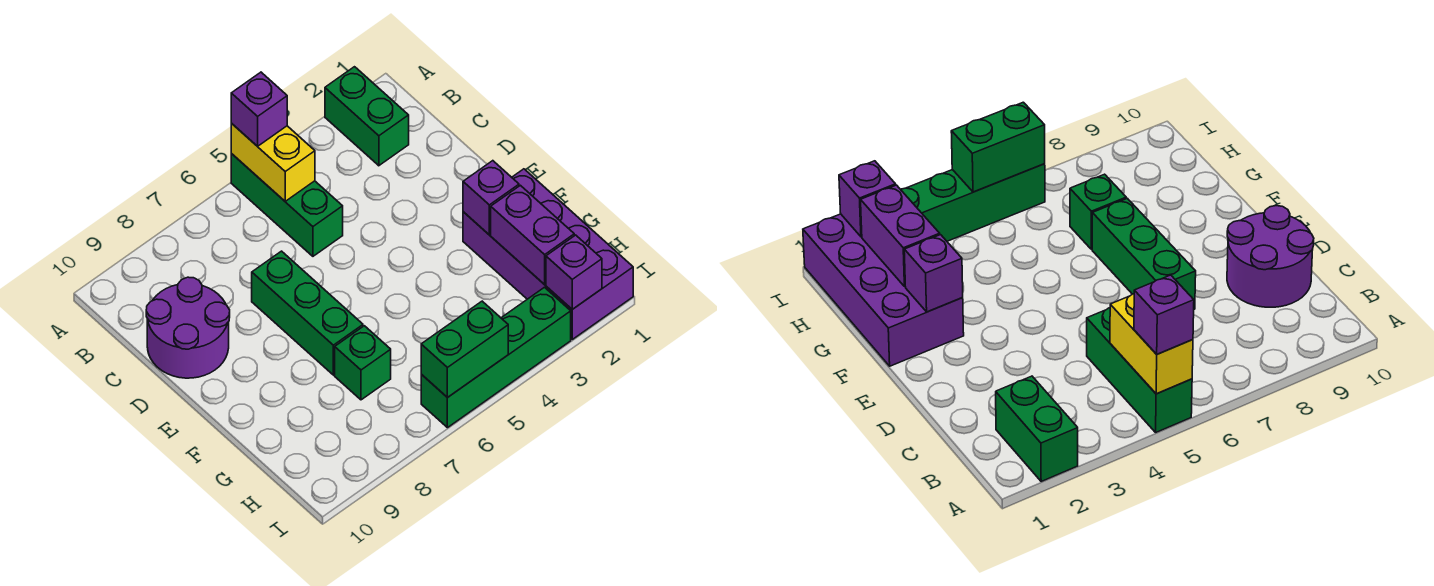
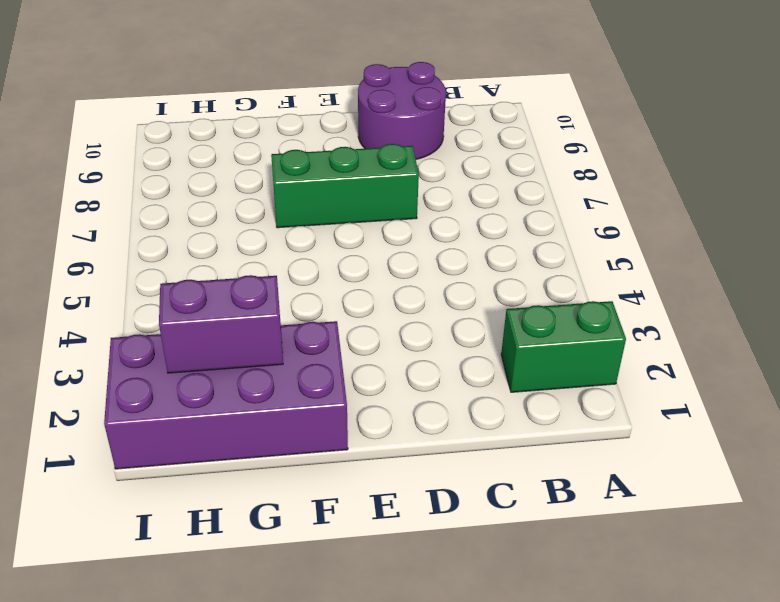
none -> green 1x3 brick [231,154,343,256]
none -> green 1x1 brick [335,326,391,400]
none -> green 1x4 brick [421,287,571,428]

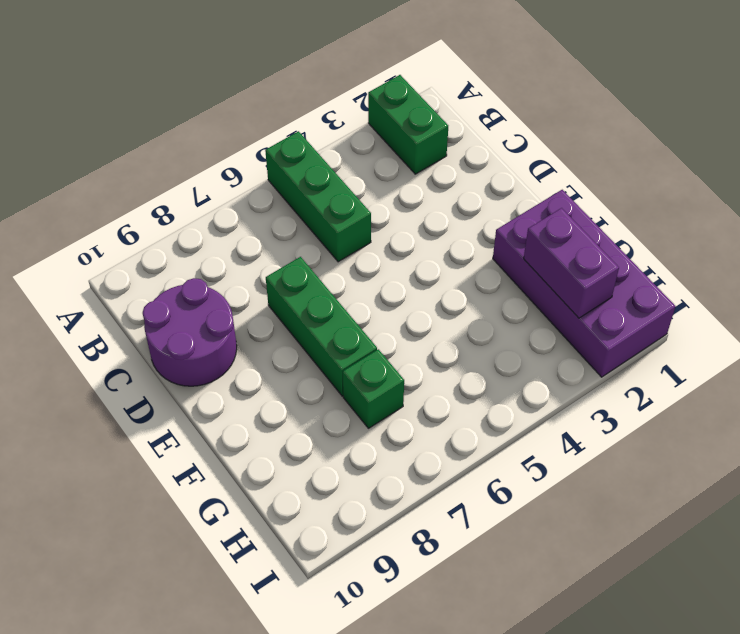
none -> green 1x4 brick [421,287,571,428]
none -> yellow 1x2 brick [231,123,315,201]
none -> purple 1x1 brick [463,161,519,235]

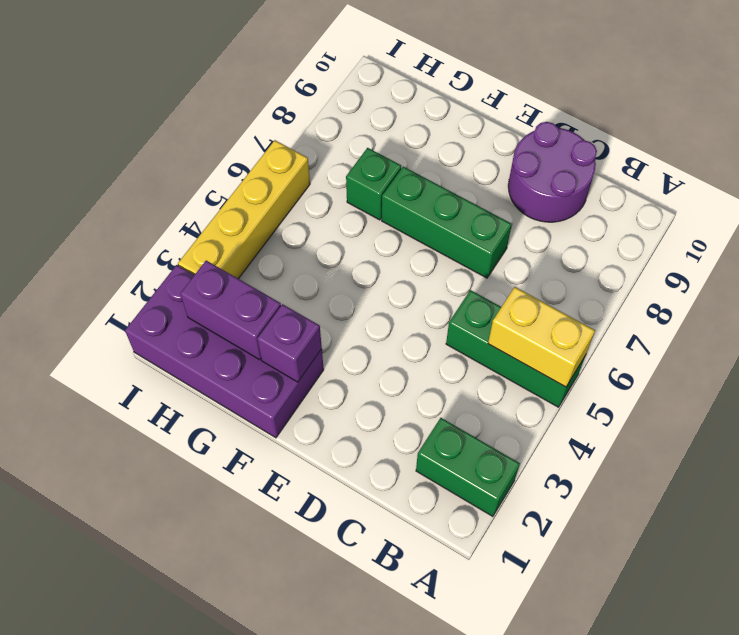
yellow 1x4 brick [178,140,310,279] -> green 1x4 brick [421,287,571,428]
none -> purple 1x1 brick [546,235,602,309]
none -> green 1x2 brick [421,301,508,398]
none -> purple 1x1 brick [231,72,287,146]

